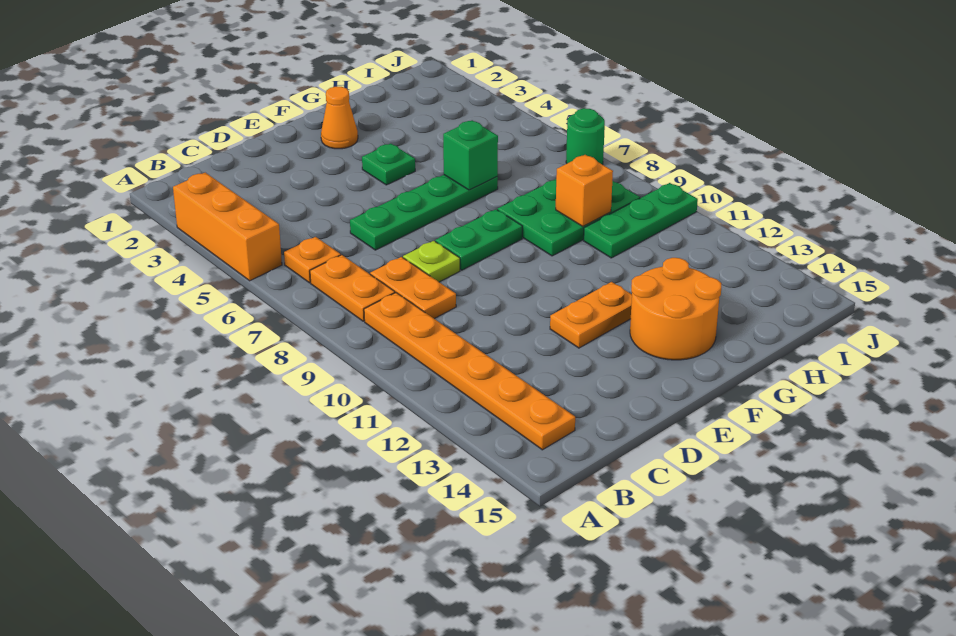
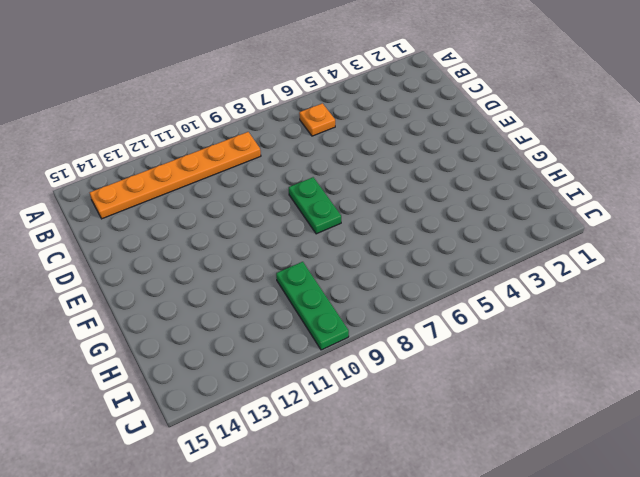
none -> orange 1x3 brick [173,173,282,281]
none -> orange 1x2 plate [310,255,395,321]
none -> orange 1x2 plate [370,257,456,319]

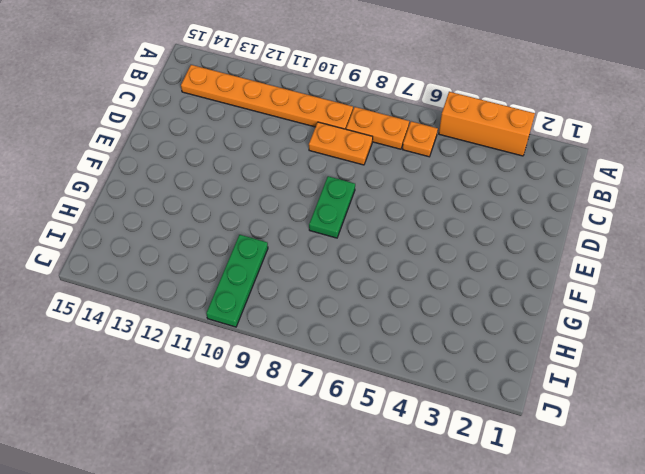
none -> green 1x4 plate [350,175,498,250]
none -> lime 1x1 plate [403,241,460,282]
none -> orange 1x2 plate [550,282,632,348]

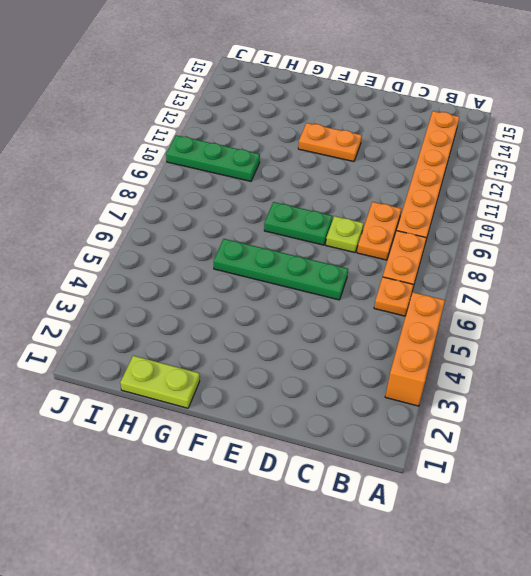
lime 1x2 plate [120,356,200,408] -> none
none -> orange 1x1 cone [321,87,358,149]
none -> green 1x1 plate [362,144,415,185]
none -> orange 2x2 round brick [630,258,721,360]

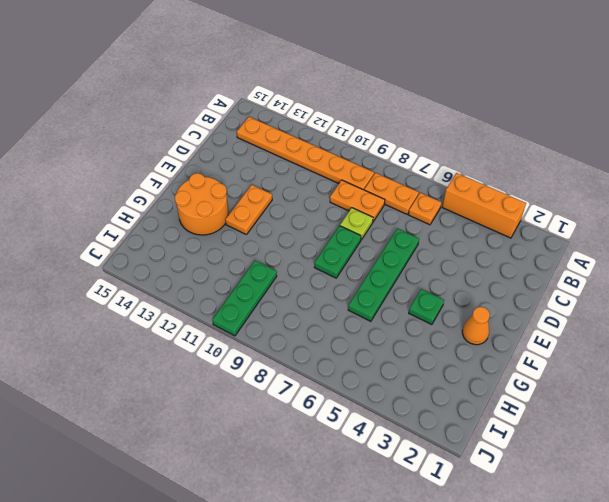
none -> green 2x3 plate [497,179,640,256]
none -> green 1x1 round brick [566,108,605,164]
none -> green 1x1 brick [443,120,498,190]

